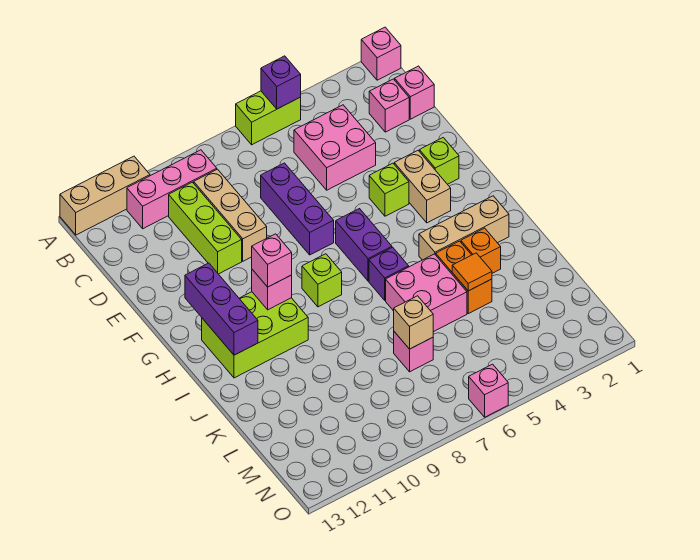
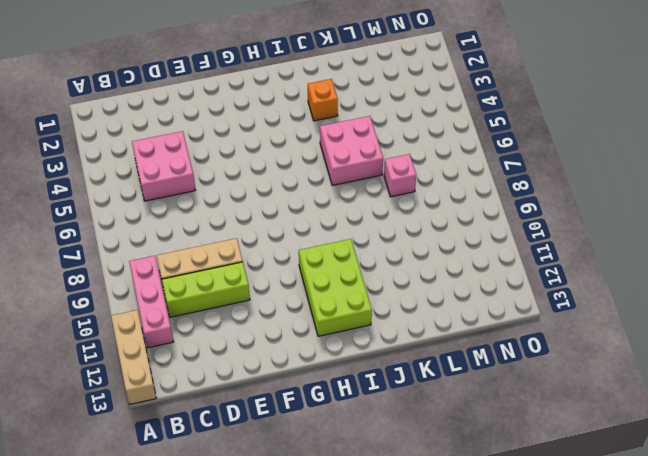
none -> pink 1x1 brick [361,27,401,80]
none -> lime 1x2 brick [236,91,301,145]
none -> pink 1x1 brick [395,66,434,119]

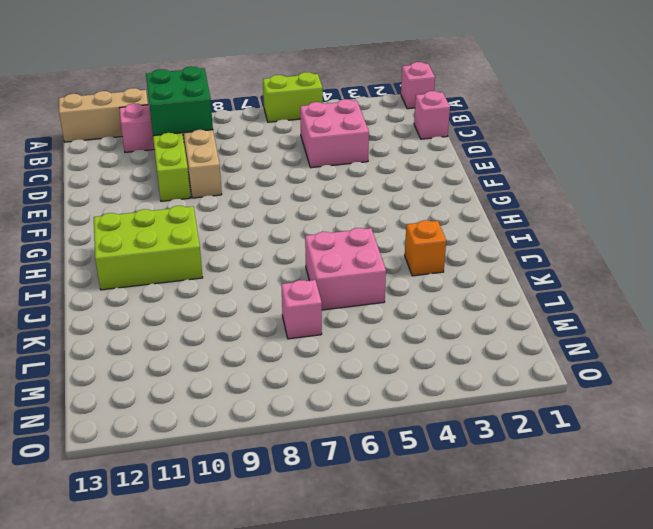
green 2x2 brick [146,66,213,136] -> none
none -> pink 1x1 brick [369,79,409,132]
none -> purple 1x3 brick [261,163,334,255]
none -> lime 1x1 brick [419,138,459,184]

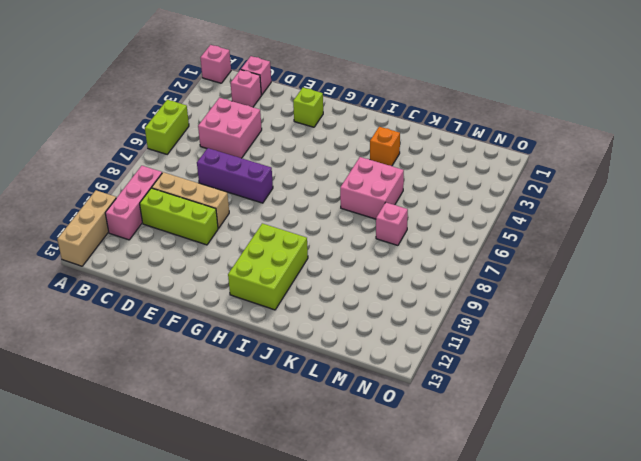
none -> tan 1x2 brick [394,151,451,223]
none -> lime 1x1 brick [369,163,409,216]
none -> purple 1x2 brick [336,209,392,281]

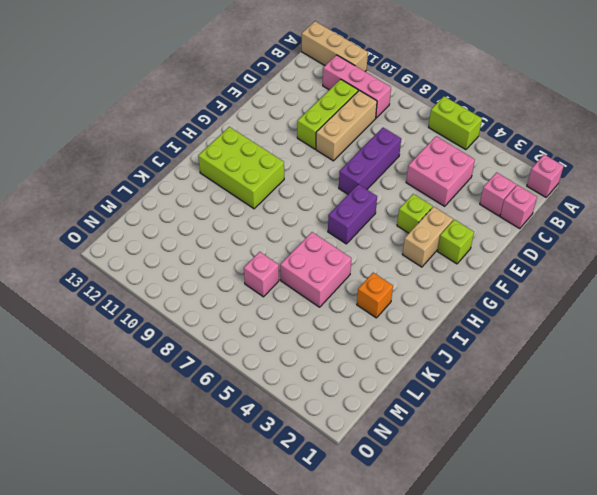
none -> lime 1x1 brick [302,254,342,307]
none -> tan 1x3 brick [419,196,509,260]
none -> purple 1x1 brick [369,247,409,300]

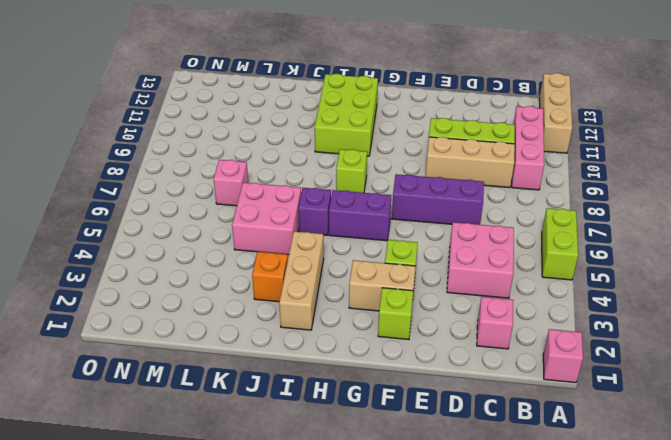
none -> pink 1x1 brick [395,66,434,119]
none -> orange 1x2 brick [436,241,492,314]
none -> pink 1x1 brick [469,364,508,417]

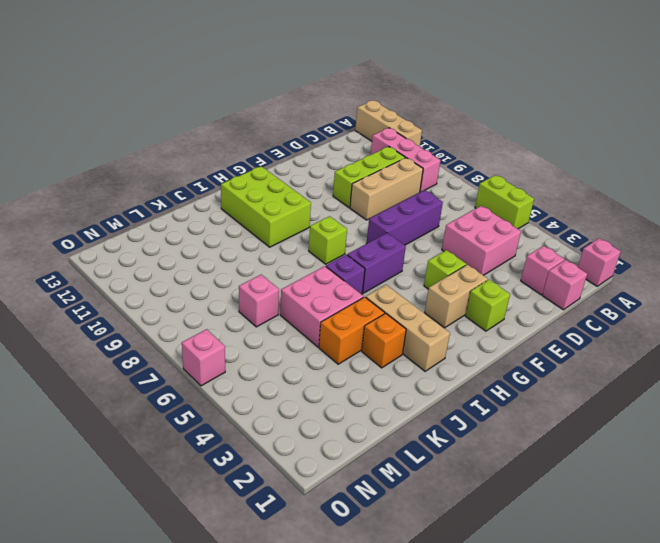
none -> purple 1x1 brick [261,56,301,109]
none -> purple 1x3 brick [185,263,258,355]
none -> pink 1x1 brick [252,270,292,310]

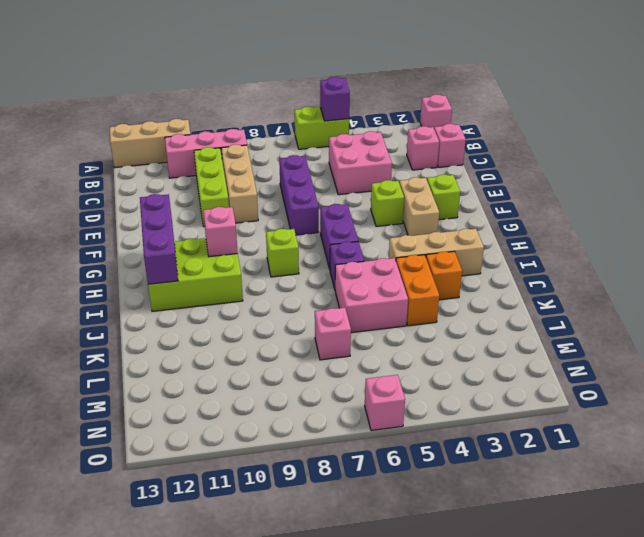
none -> orange 1x1 tile [452,253,492,291]
none -> tan 1x1 brick [394,296,433,349]
none -> pink 1x1 brick [252,234,292,287]

